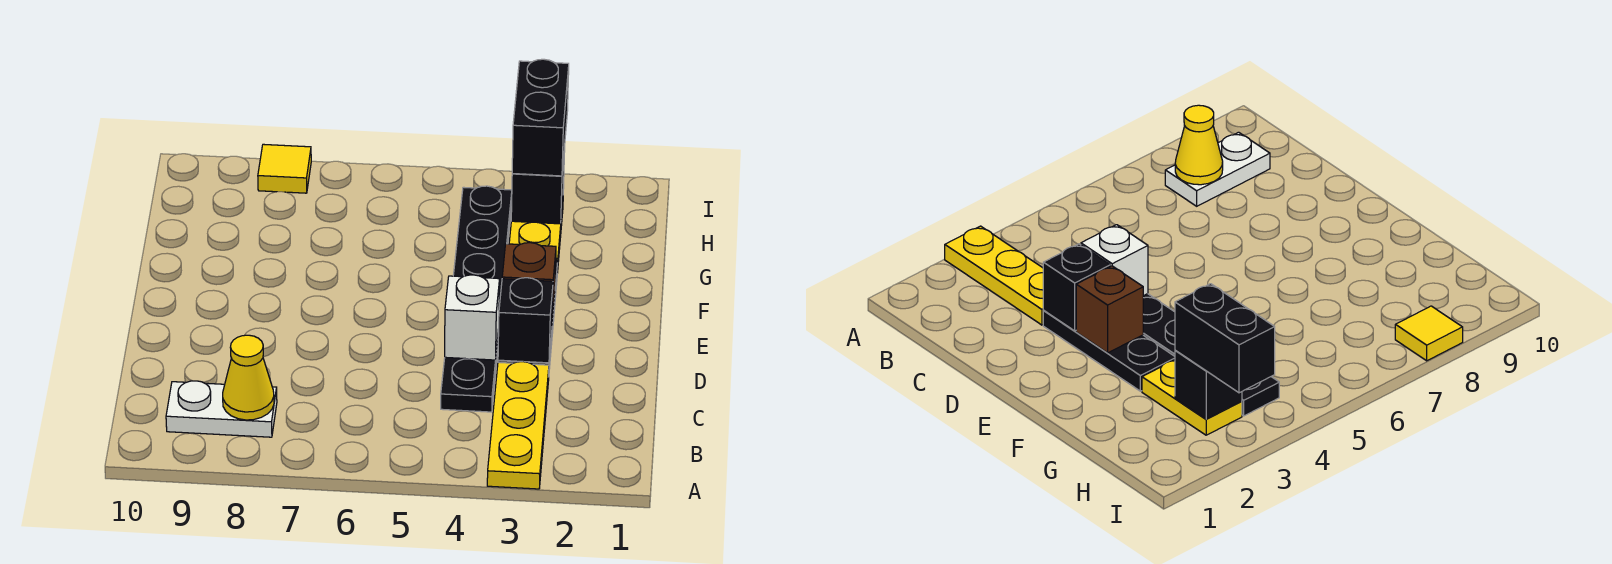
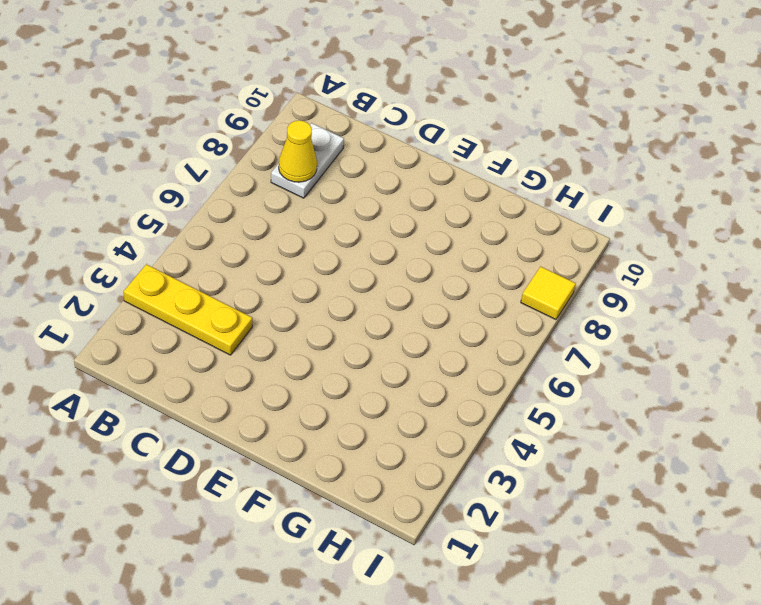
none -> black 1x6 plate [441,186,512,412]
none -> black 1x3 plate [1043,311,1175,391]
none -> yellow 1x2 plate [509,203,563,273]

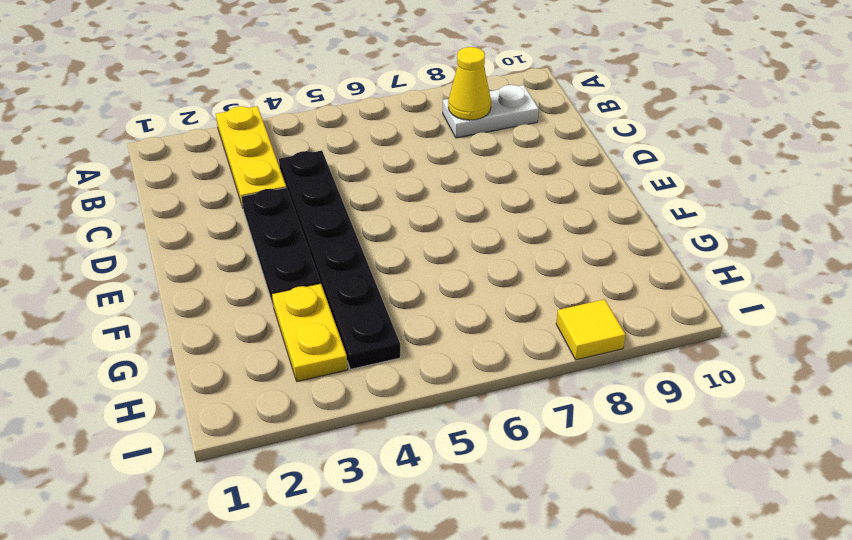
none -> black 1x1 brick [498,278,553,363]
none -> white 1x1 brick [445,275,500,360]
none -> brown 1x1 brick [502,243,556,322]

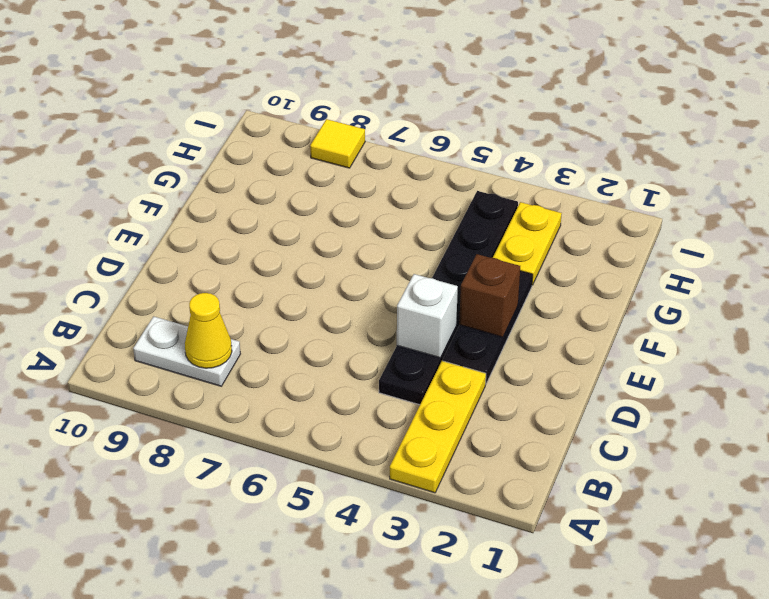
none -> black 1x1 brick [498,278,553,363]
none -> black 1x1 brick [511,148,565,224]
none -> black 1x2 brick [512,59,569,176]

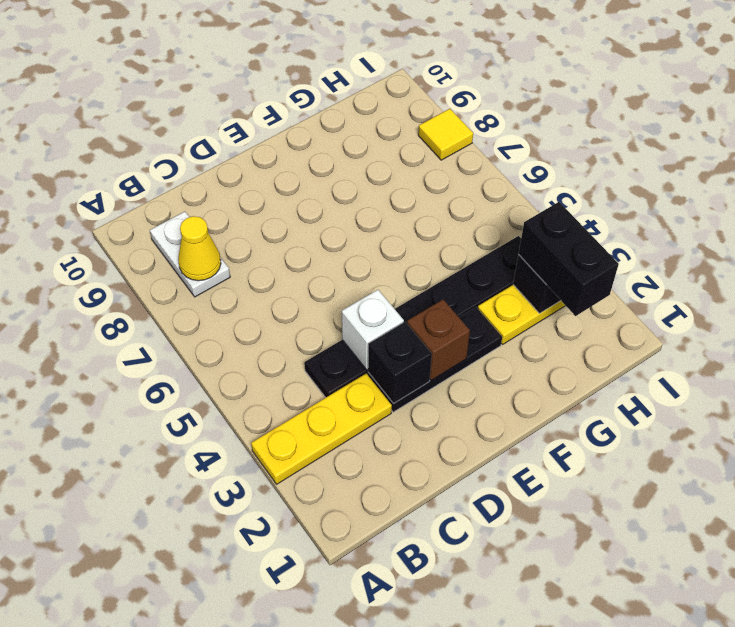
black 1x2 brick [518,202,619,316] -> black 1x2 brick turned to [512,59,569,176]

